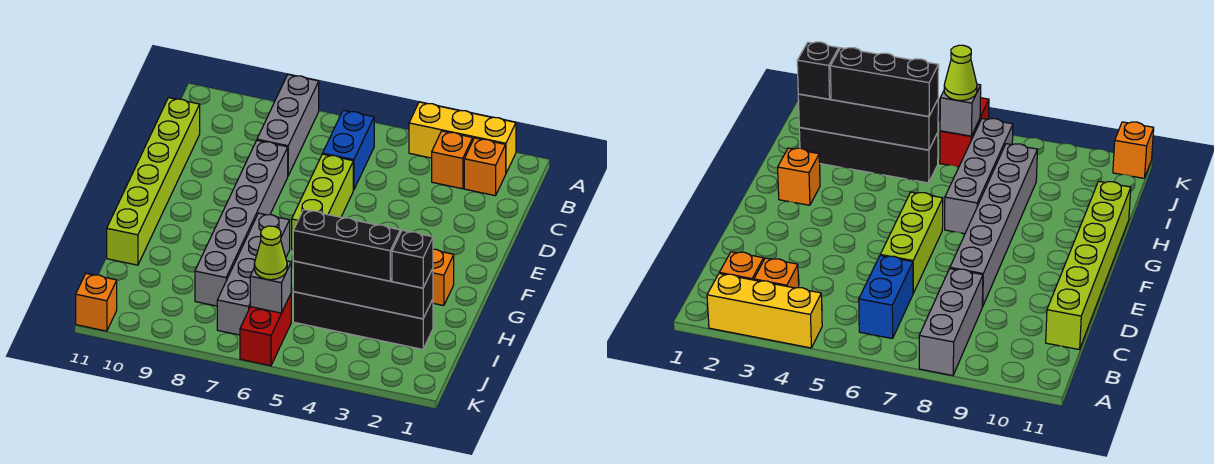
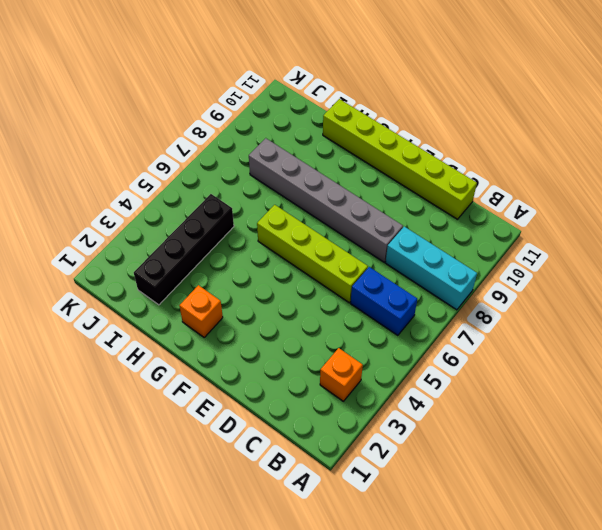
cyan 1x3 brick [386,227,477,310] -> grey 1x3 brick [257,75,319,175]
lime 1x4 brick [257,205,368,303] -> lime 1x3 brick [292,154,353,250]
none -> yellow 1x3 brick [409,102,516,173]
none -> orange 1x1 brick [464,138,506,196]
none -> grey 1x4 brick [217,213,290,335]

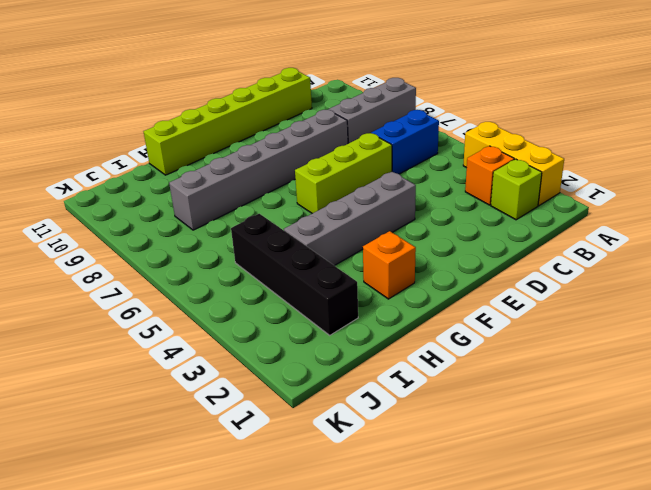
lime 1x1 brick [491,159,542,220] -> orange 1x1 brick [464,138,506,196]
grey 1x4 brick [284,172,416,266] -> grey 1x4 brick moved to [217,213,290,335]
none -> red 1x2 brick [240,294,291,366]
none -> orange 1x1 brick [76,274,117,331]
none -> black 1x4 brick [293,261,433,319]

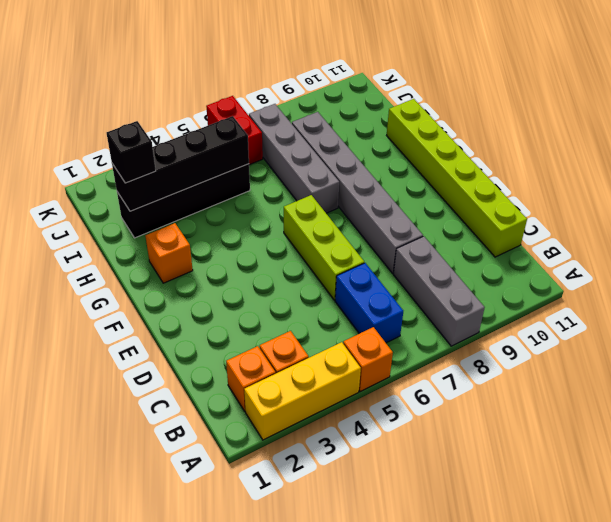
orange 1x1 brick [343,327,393,391] -> orange 1x1 brick moved to [76,274,117,331]
none -> grey 1x1 brick [250,261,291,313]
none -> black 1x3 brick [293,210,400,281]
none -> lime 1x1 cone [254,226,287,280]

